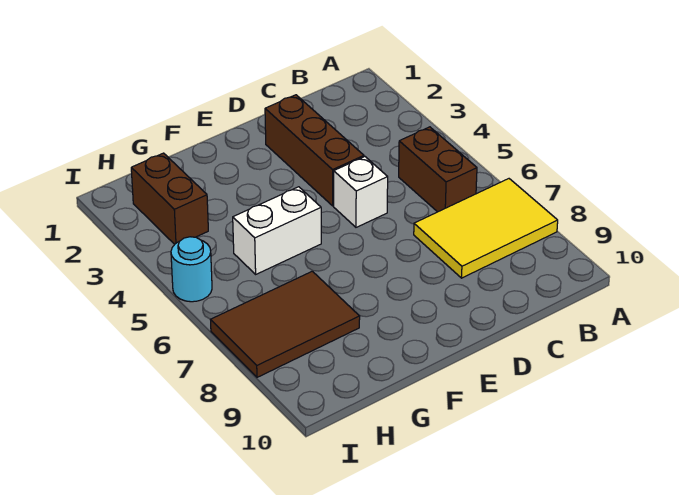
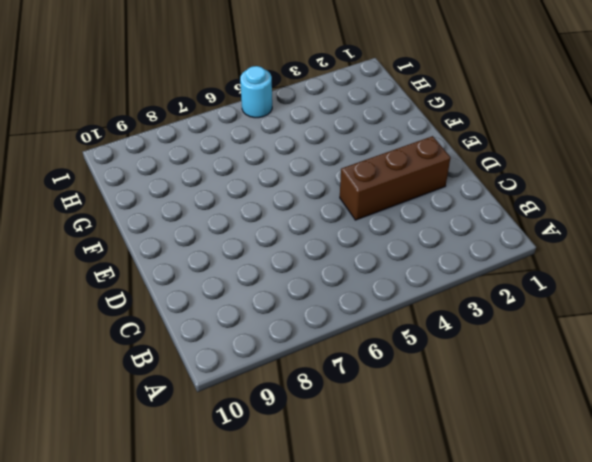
none -> yellow 2x3 tile [414,179,558,278]
none -> brown 1x2 brick [399,127,477,212]

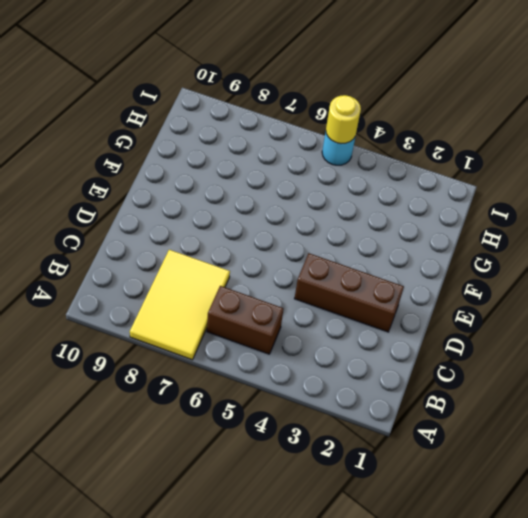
yellow 1x1 round brick [326,95,361,144] -> none
none -> white 1x1 brick [334,157,388,227]
none -> white 1x2 brick [233,187,321,274]

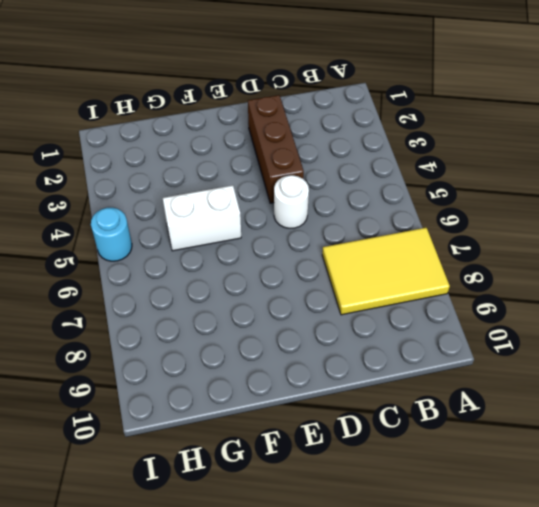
white 1x1 round brick [274,175,309,228] -> white 1x1 brick [334,157,388,227]
none -> brown 1x2 brick [399,127,477,212]
none -> brown 2x3 tile [211,271,360,377]

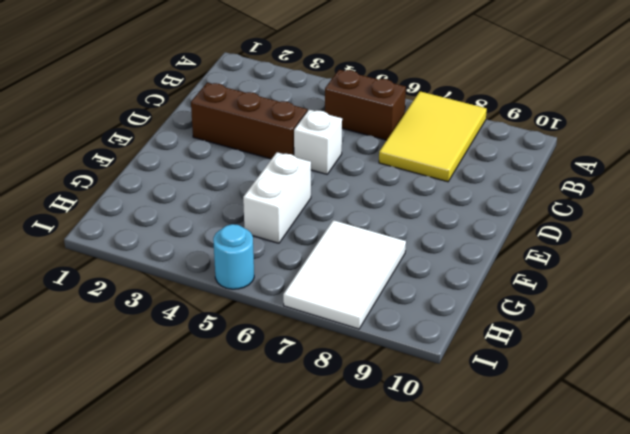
white 2x3 tile [283,220,406,329] -> brown 2x3 tile [211,271,360,377]
none -> brown 1x2 brick [131,153,208,244]

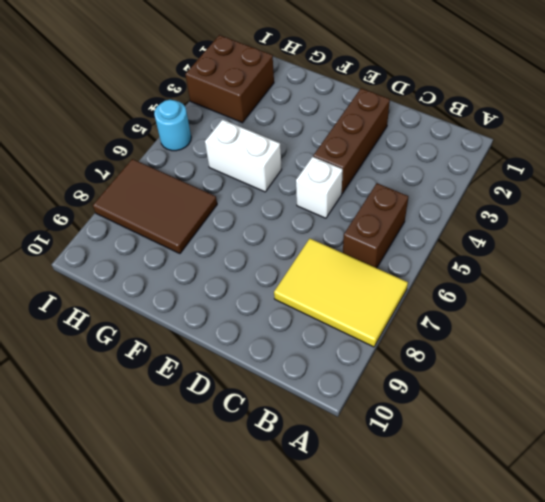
brown 2x2 brick [185,35,274,123] -> brown 1x2 brick [131,153,208,244]

